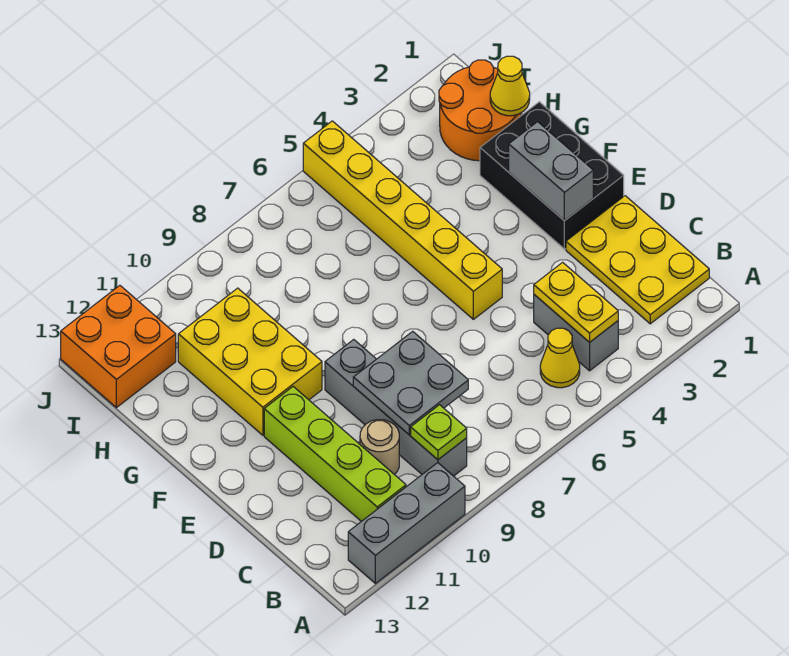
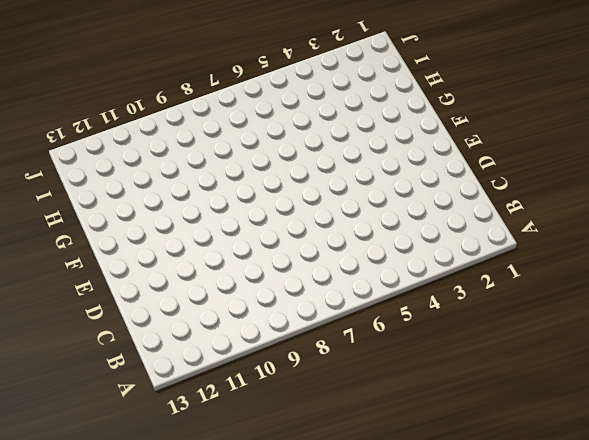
none -> grey 1x3 brick [348,463,465,583]
none -> yellow 2x3 plate [566,196,709,324]
none -> grey 1x2 brick [534,295,618,371]

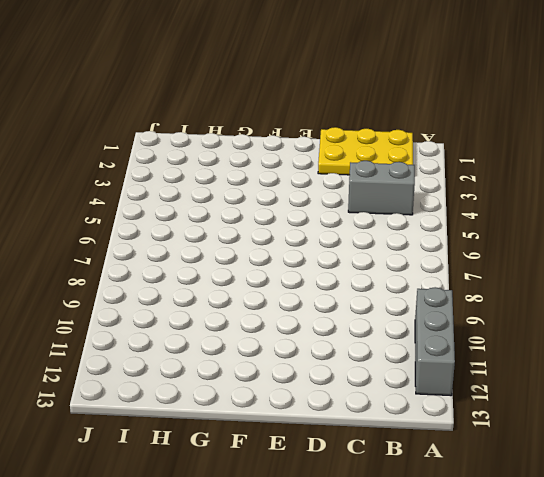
none -> yellow 1x1 cone [540,328,580,388]
none -> grey 1x4 brick [325,340,467,476]
none -> lime 1x4 brick [264,387,406,522]

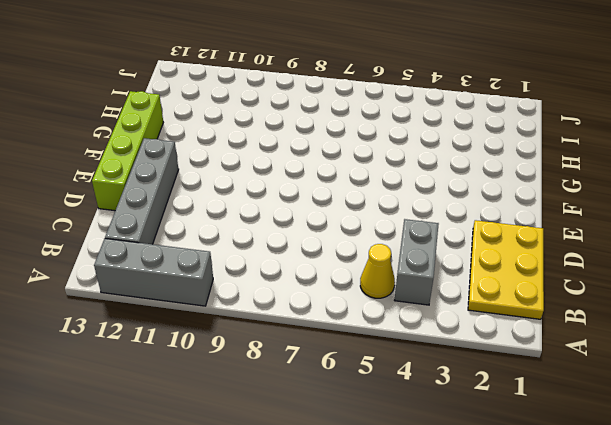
grey 1x4 brick [105,138,179,244] -> grey 1x4 brick moved to [325,340,467,476]
lime 1x4 brick [92,91,163,211] -> lime 1x4 brick moved to [264,387,406,522]
none -> tan 1x1 round brick [360,420,399,475]
none -> black 2x3 brick [480,102,624,249]
none -> yellow 1x6 brick [303,121,502,319]

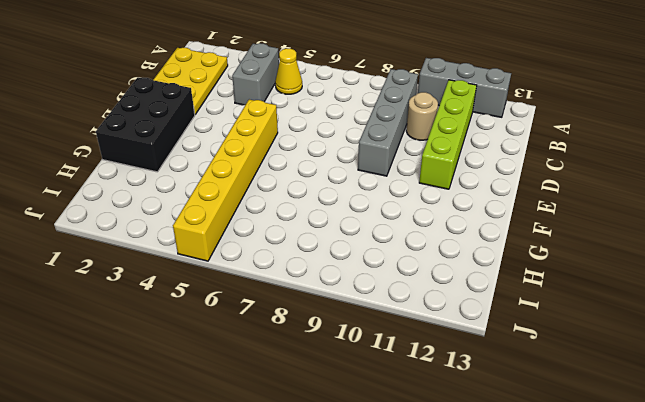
none -> yellow 2x3 brick [178,288,322,435]
none -> orange 2x2 round brick [439,60,521,161]
none -> orange 2x2 brick [61,285,176,408]

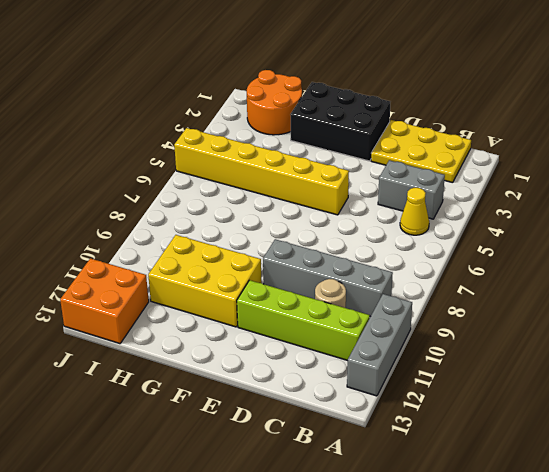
none -> yellow 1x2 plate [534,262,618,342]
none -> lime 1x1 plate [411,405,467,460]
none -> grey 2x2 plate [353,331,468,435]

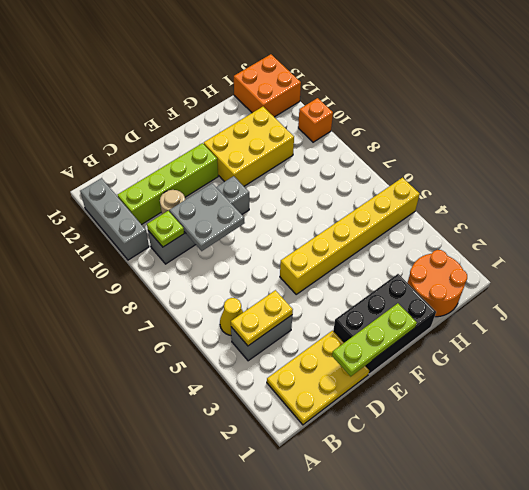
lime 1x3 plate [332,303,417,376] -> none
orange 1x1 brick [298,98,333,142] -> none
none -> grey 1x2 brick [509,122,593,221]
none -> yellow 1x1 cone [490,56,530,116]

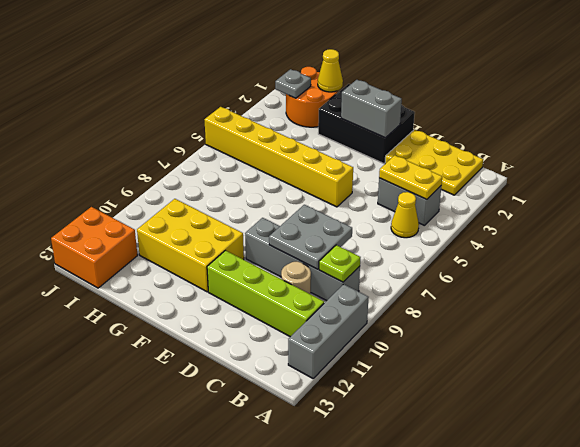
grey 1x1 plate [275,69,311,98] -> none

